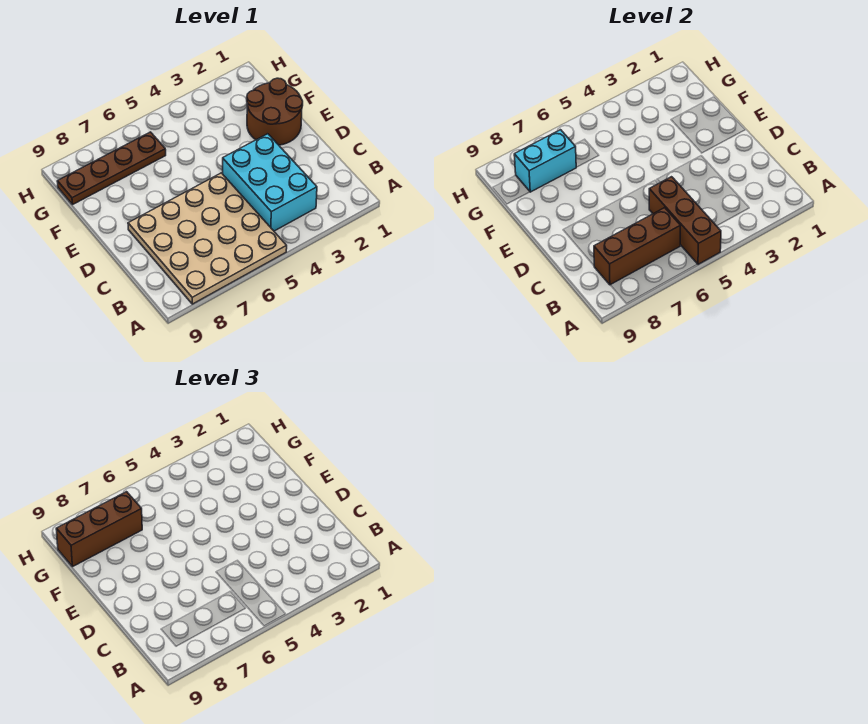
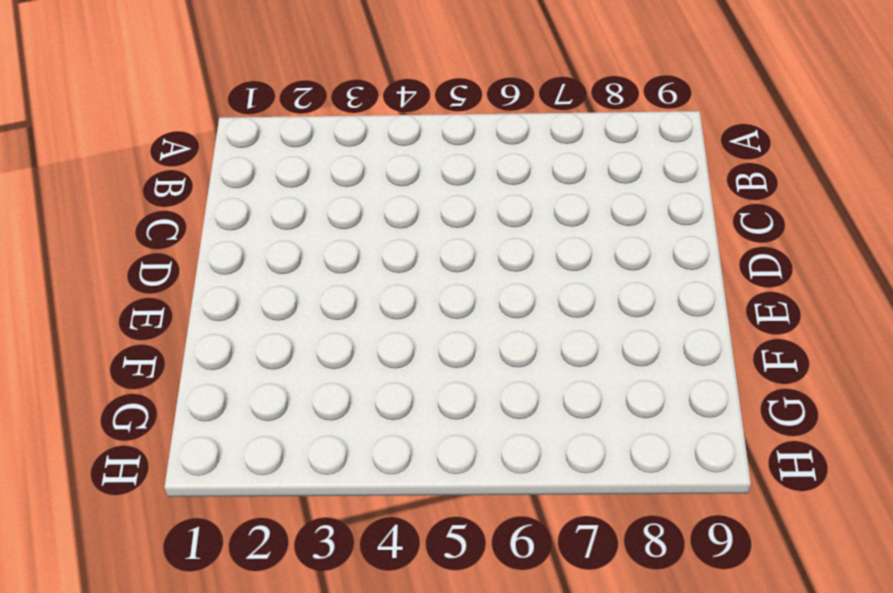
none -> tan 4x4 plate [128,173,287,304]
none -> cyan 2x3 brick [223,134,317,231]

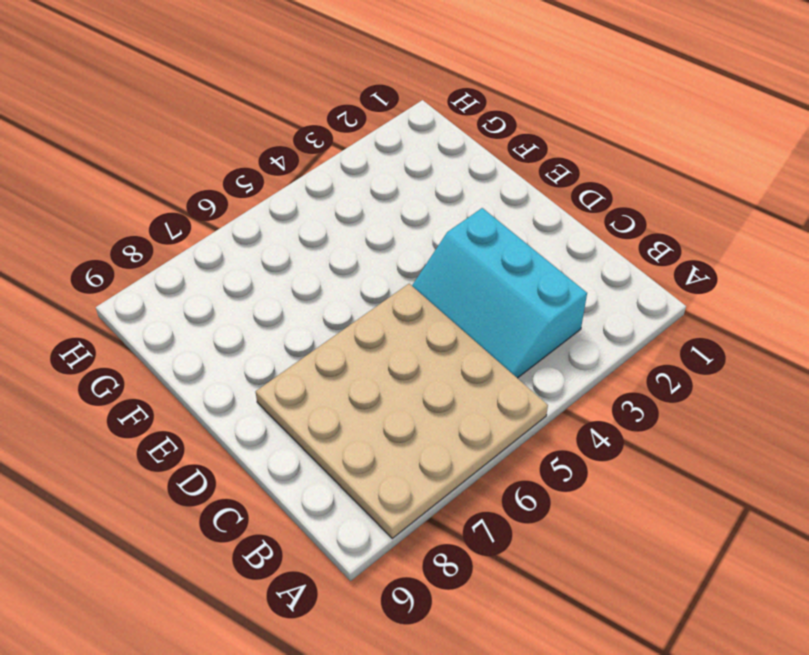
cyan 2x3 slope [412,208,587,378] -> cyan 2x3 brick [223,134,317,231]
none -> brown 2x2 round brick [247,78,303,145]
none -> brown 1x4 plate [57,132,166,205]

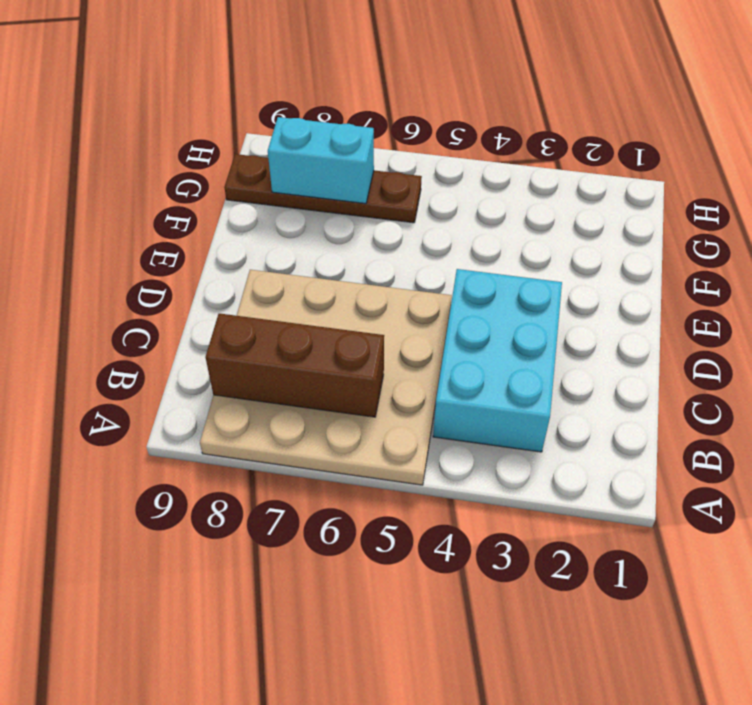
none -> brown 2x2 round brick [247,78,303,145]
none -> brown 1x3 brick [649,177,721,264]

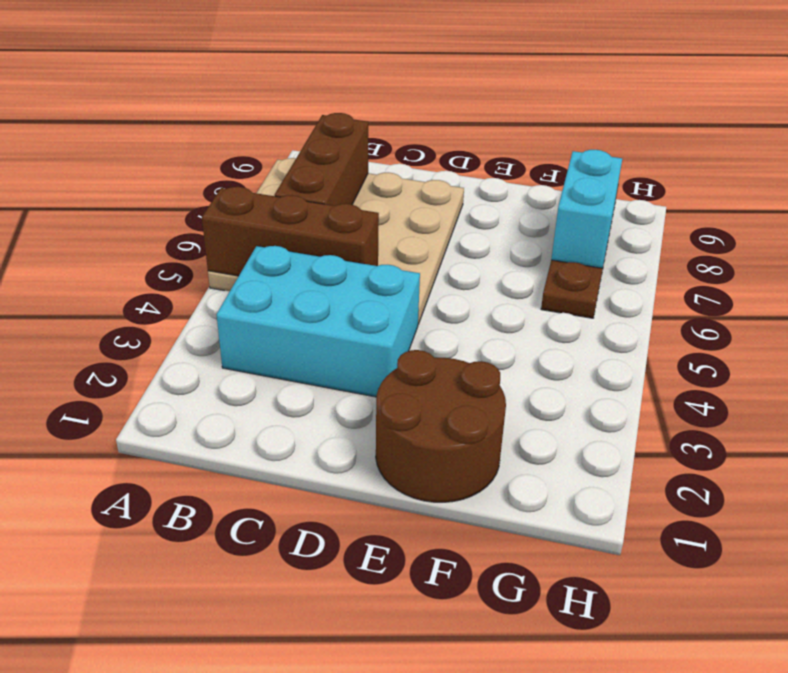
none -> brown 1x3 brick [56,492,142,567]

